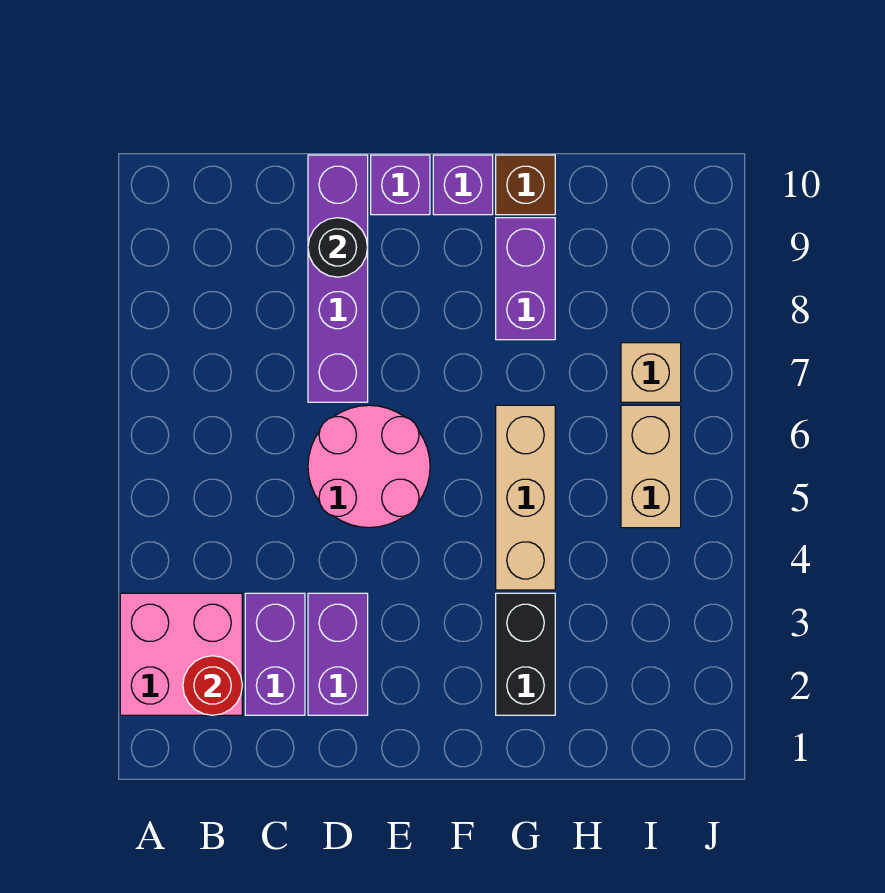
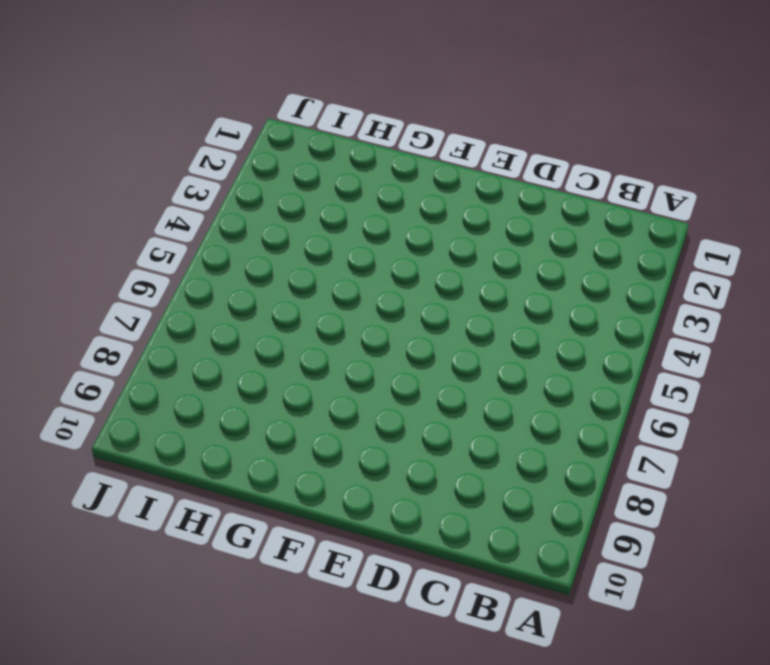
none -> pink 2x2 brick [120,593,242,715]
none -> purple 1x2 brick [245,593,305,715]
none -> purple 1x2 brick [308,593,368,715]

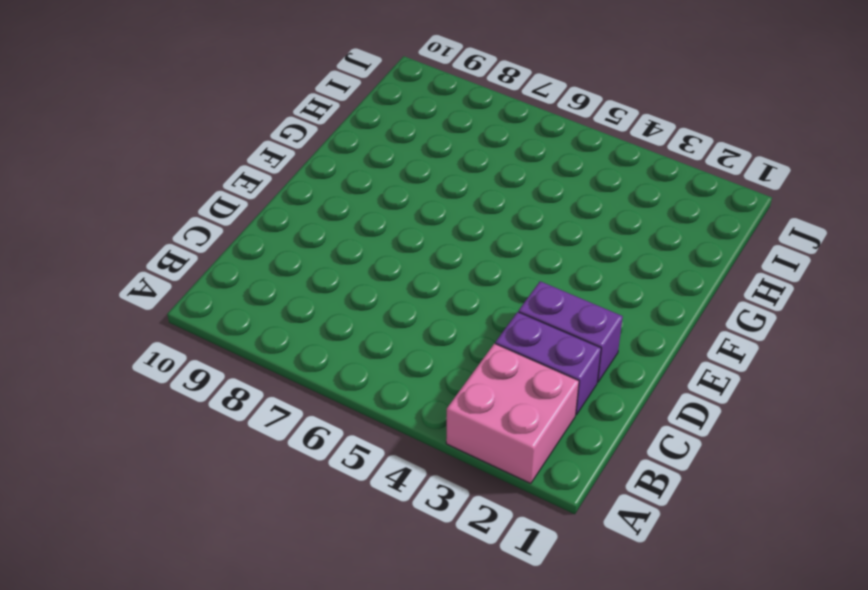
none -> pink 2x2 round brick [308,405,430,528]
none -> purple 1x4 brick [308,155,368,402]
none -> purple 1x1 brick [371,155,430,215]

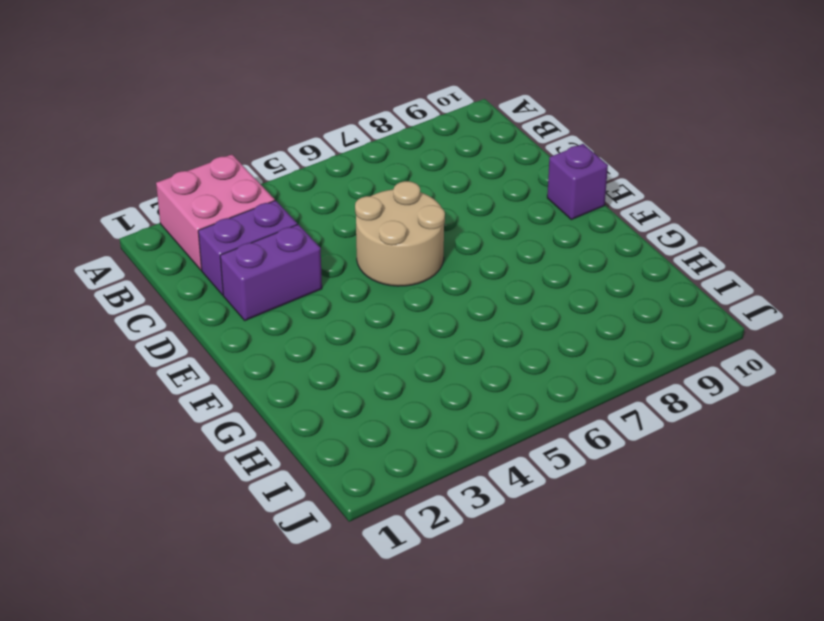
tan 2x2 round brick [355,181,445,286] -> pink 2x2 round brick [308,405,430,528]
none -> purple 1x4 brick [308,155,368,402]
none -> purple 1x1 brick [433,155,493,215]
none -> black 1x2 brick [496,593,555,715]

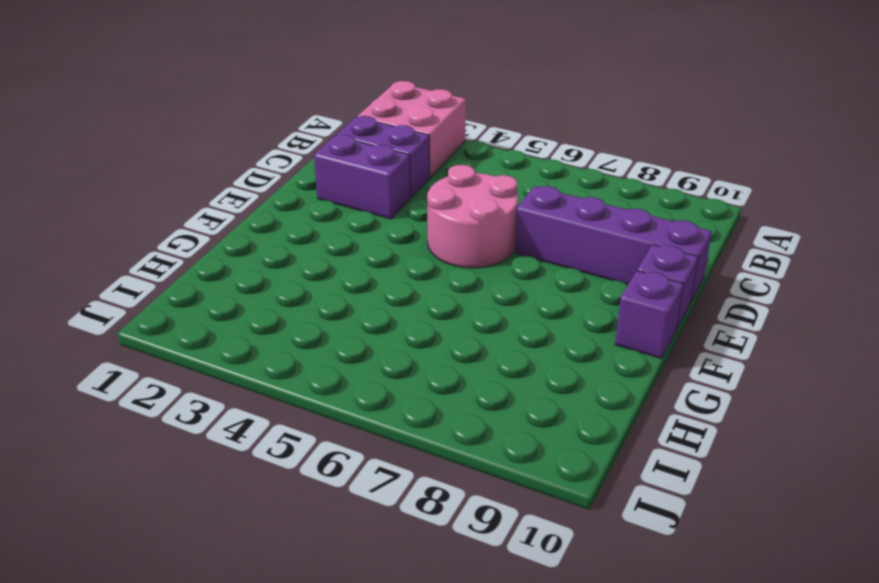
none -> black 1x2 brick [496,593,555,715]
none -> tan 1x3 brick [496,405,555,590]
none -> purple 1x2 brick [496,218,555,340]

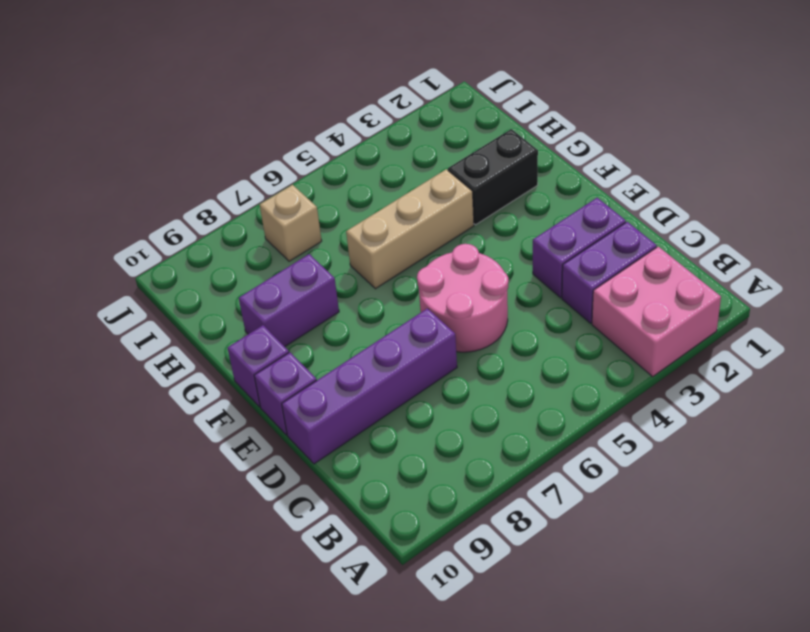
none -> brown 1x1 brick [496,155,555,215]
none -> tan 1x2 brick [621,405,681,528]
none -> red 1x1 round brick [183,656,242,715]

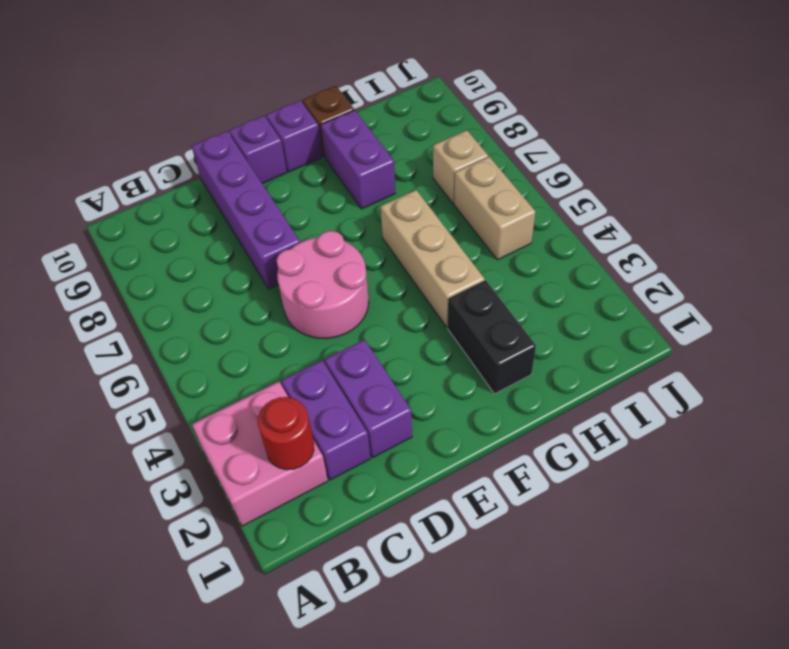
none -> black 1x1 round brick [308,218,368,277]

